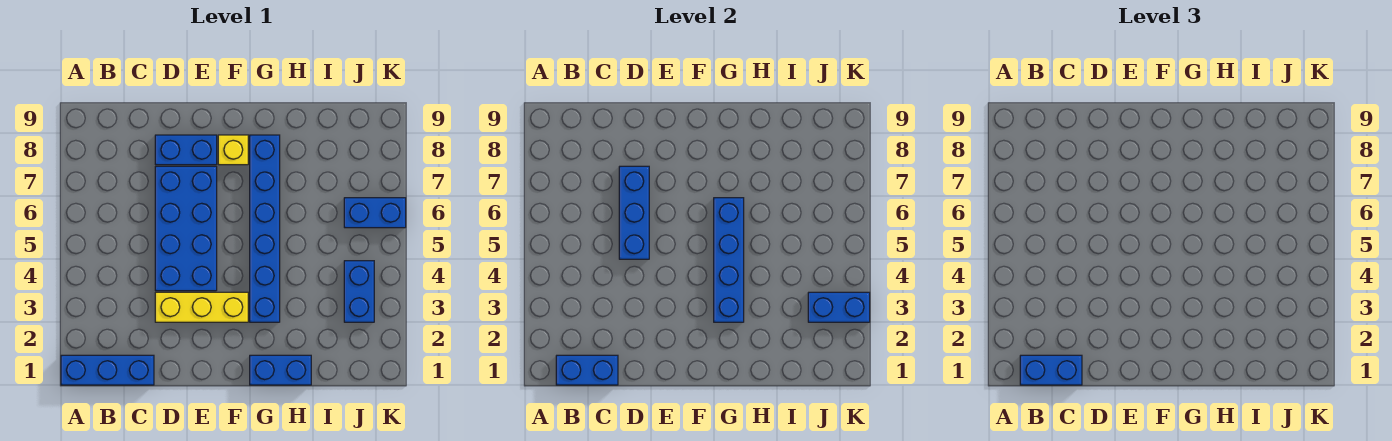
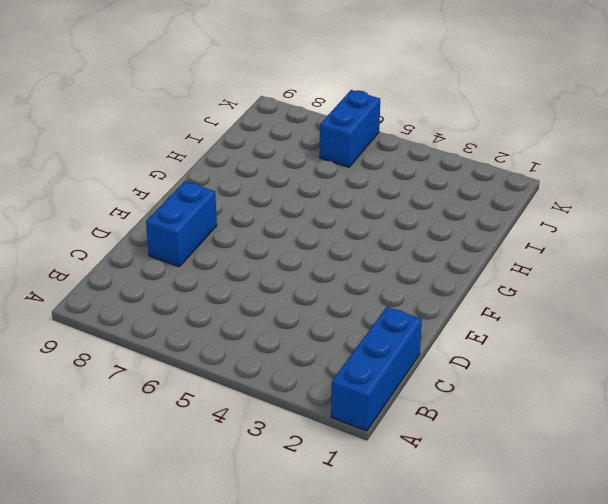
none -> yellow 1x3 brick [155,292,248,322]
none -> blue 2x4 brick [155,166,217,291]
none -> yellow 1x1 brick [218,135,248,165]

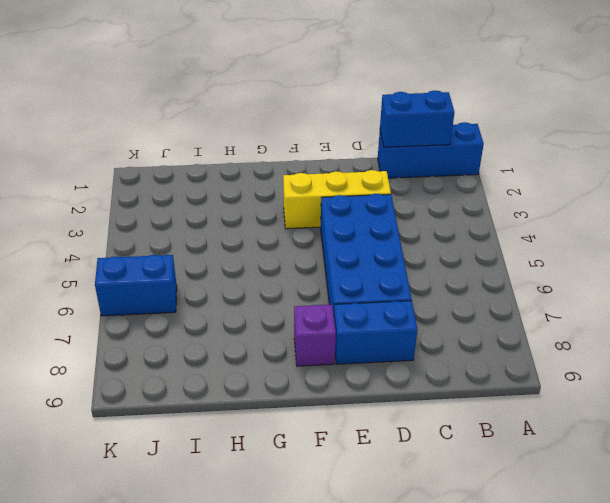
purple 1x1 brick [294,305,336,366] -> yellow 1x1 brick [218,135,248,165]
none -> blue 1x2 brick [250,355,311,385]
none -> blue 1x6 brick [250,135,280,322]
none -> blue 1x2 brick [344,261,374,322]

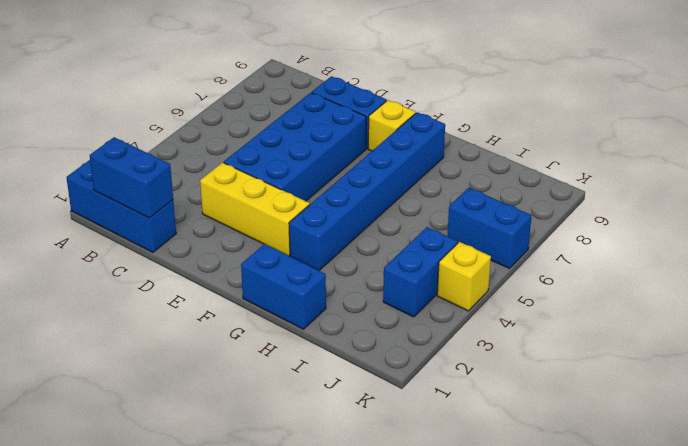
yellow 1x1 brick [437,242,491,311] -> none
none -> blue 1x3 brick [619,166,649,259]
none -> blue 1x4 brick [714,198,744,322]
none -> blue 1x2 brick [808,292,870,322]

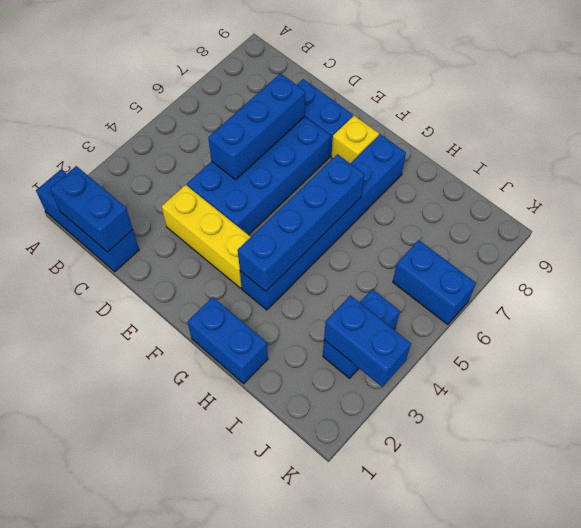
none -> blue 1x2 brick [1020,355,1082,385]

